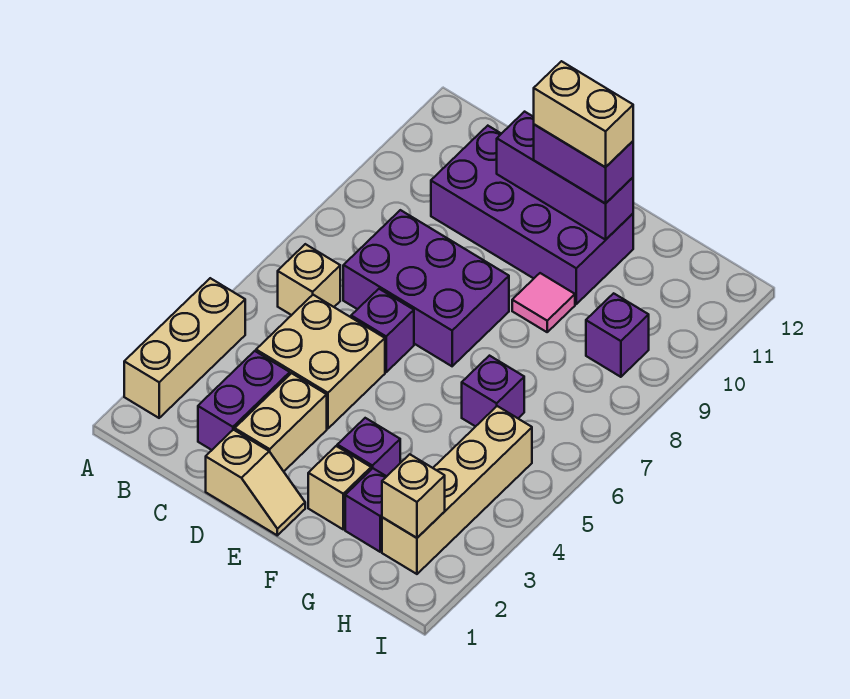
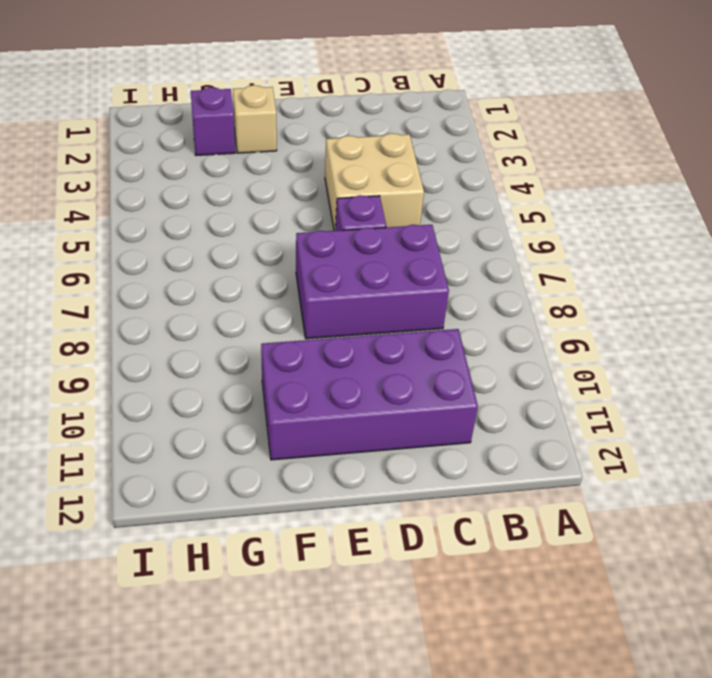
none -> tan 1x3 brick [124,278,245,418]
none -> tan 1x1 brick [278,244,340,315]
none -> purple 1x2 brick [198,351,290,450]

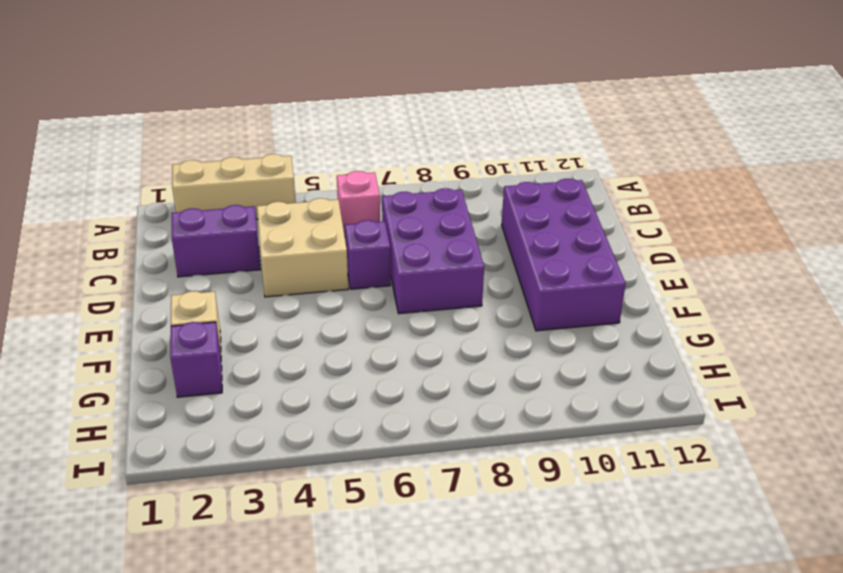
pink 1x1 brick [337,171,380,236] -> tan 1x1 brick [278,244,340,315]
none -> tan 1x2 slope [206,430,305,535]
none -> tan 1x2 brick [235,373,327,471]
none -> purple 1x1 brick [337,418,400,476]

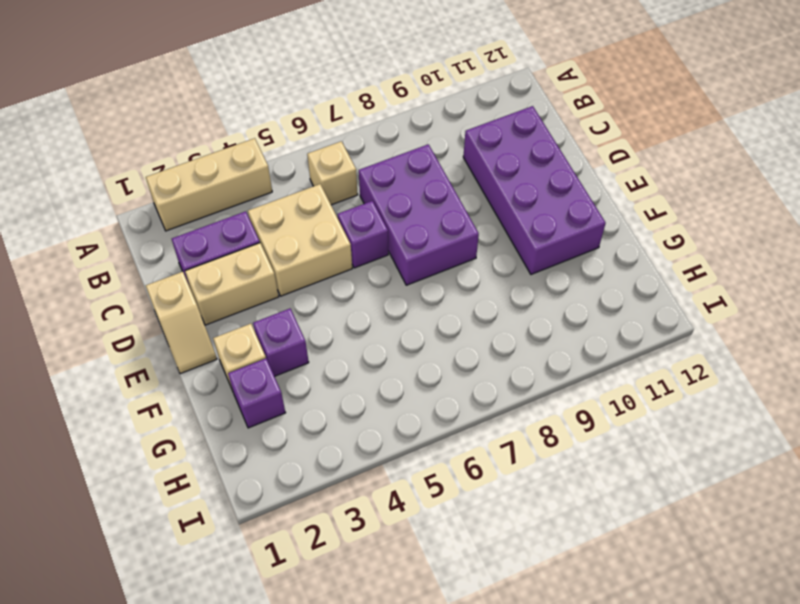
none -> pink 1x1 tile [512,273,575,332]
none -> purple 1x1 brick [462,356,524,427]
none -> tan 1x4 brick [382,406,532,574]

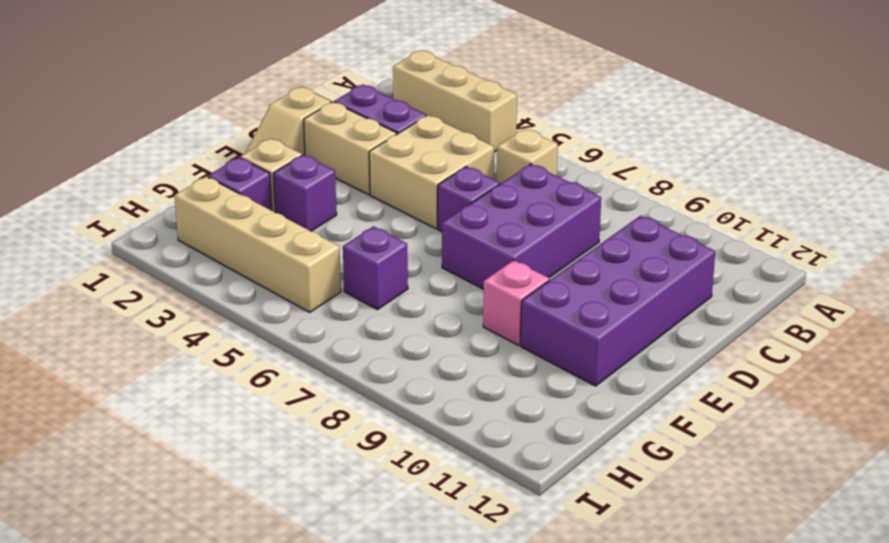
pink 1x1 brick [483,260,549,345] -> pink 1x1 tile [512,273,575,332]
none -> purple 1x1 brick [586,293,649,377]
none -> purple 1x3 brick [497,112,633,240]
none -> tan 1x1 brick [382,454,445,538]

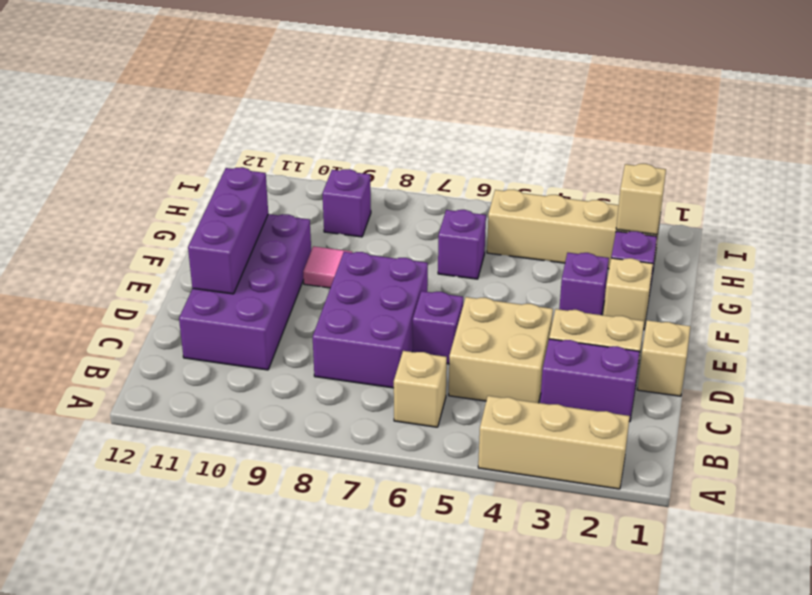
none -> purple 1x2 brick [534,125,633,204]
none -> tan 1x2 brick [534,61,633,167]

